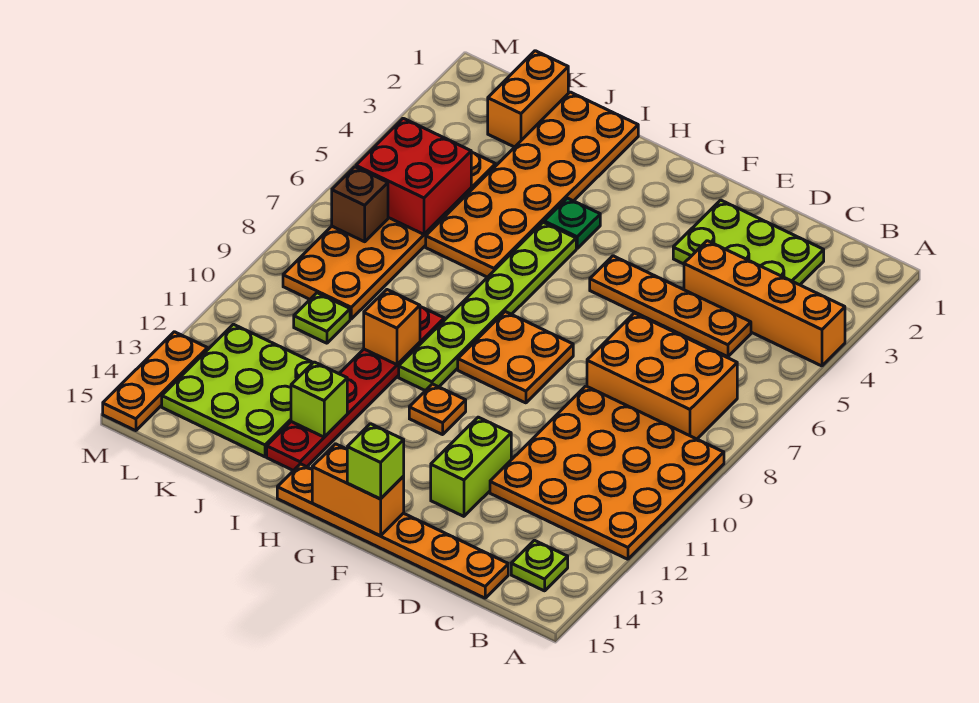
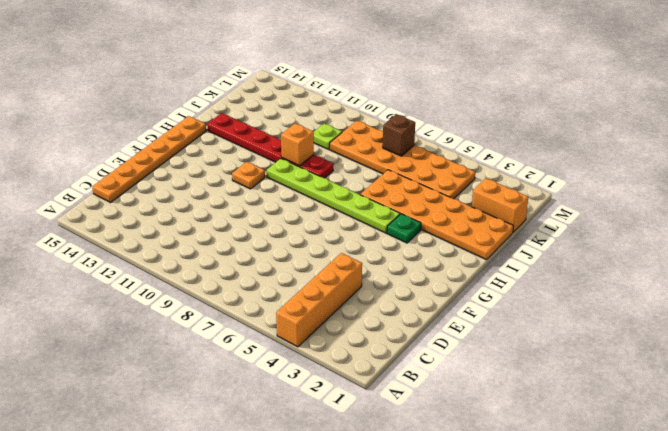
none -> orange 4x4 plate [490,386,724,559]
none -> orange 2x3 brick [587,313,737,439]
none -> lime 1x1 plate [511,540,568,591]

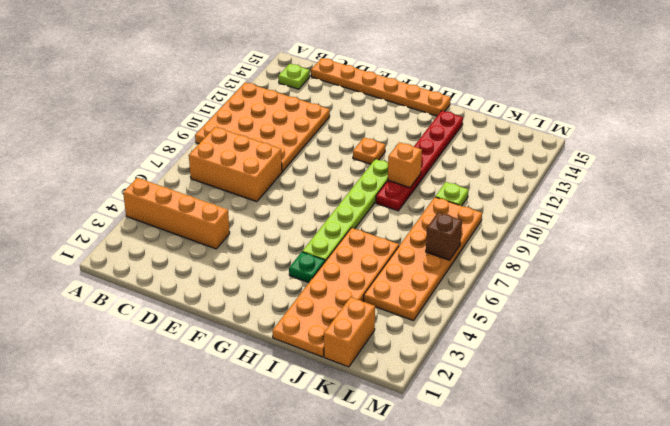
none -> lime 2x3 plate [673,200,824,285]
none -> orange 1x4 plate [590,256,751,357]
none -> lime 1x2 brick [431,417,511,516]

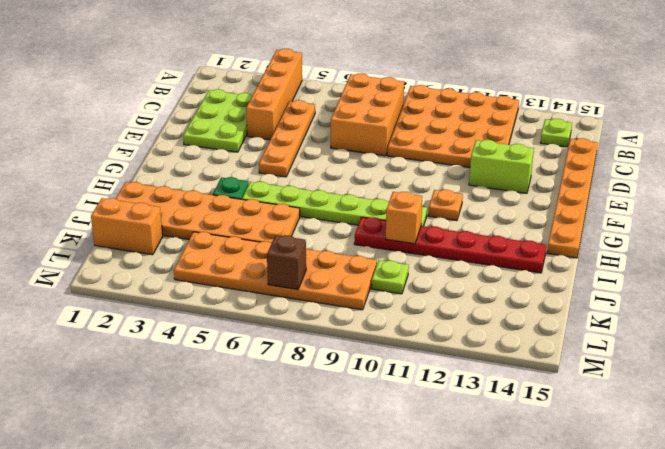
none -> orange 2x2 plate [458,312,573,403]
none -> lime 3x3 plate [162,324,313,457]
none -> orange 1x3 plate [103,332,207,431]

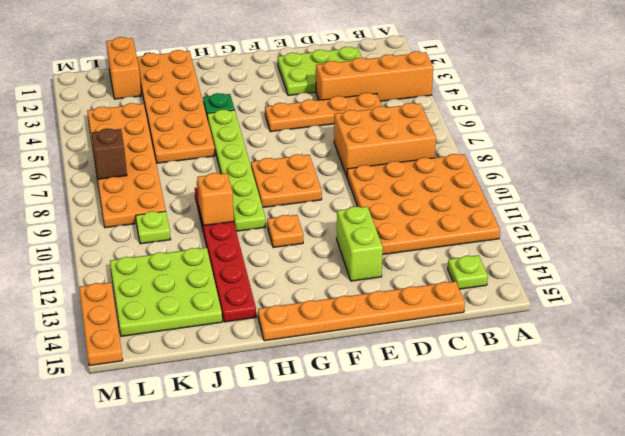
none -> orange 1x2 brick [312,444,404,536]
none -> lime 1x1 brick [291,362,347,437]
none -> red 2x2 brick [356,118,471,234]

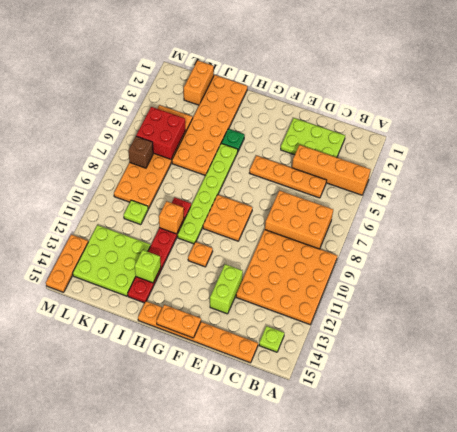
orange 1x2 plate [156,305,201,338] -> orange 1x2 brick [312,444,404,536]
none -> lime 1x1 brick [347,424,404,499]

